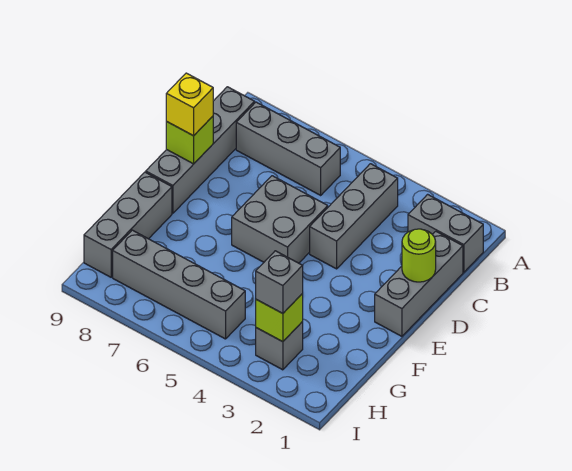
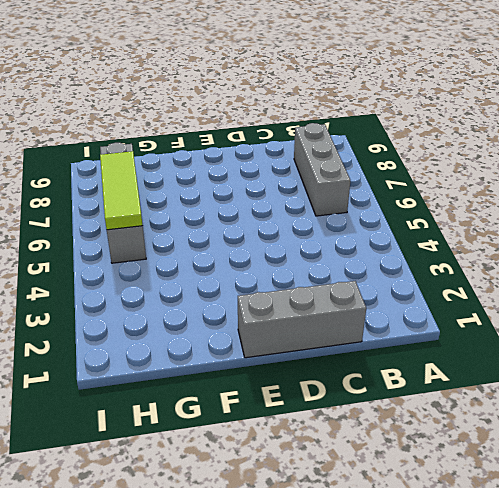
lime 1x3 tile [100,151,143,230] -> none
none -> grey 1x2 brick [408,194,483,272]
none -> grey 1x3 brick [310,164,398,269]
none -> grey 1x4 brick [146,87,255,213]

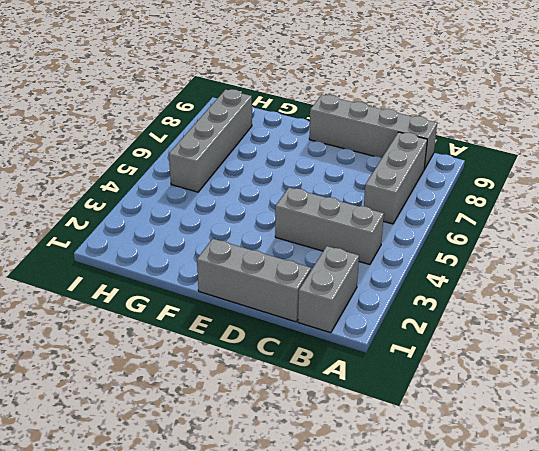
none -> grey 2x2 brick [232,176,328,263]
none -> grey 1x3 brick [84,172,172,277]
none -> grey 1x1 brick [256,322,303,370]

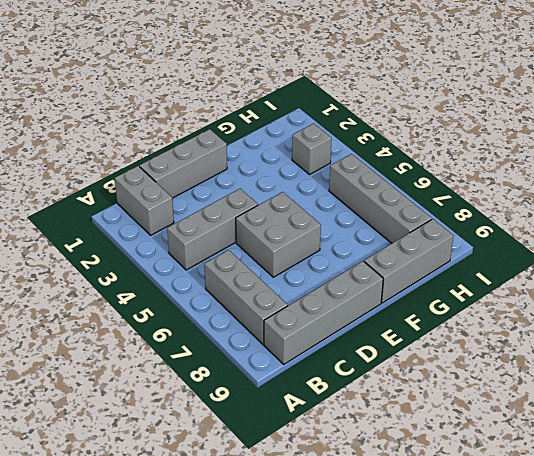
none -> lime 1x1 round brick [402,229,436,282]
none -> lime 1x1 brick [166,116,213,164]
none -> lime 1x1 brick [256,294,303,342]

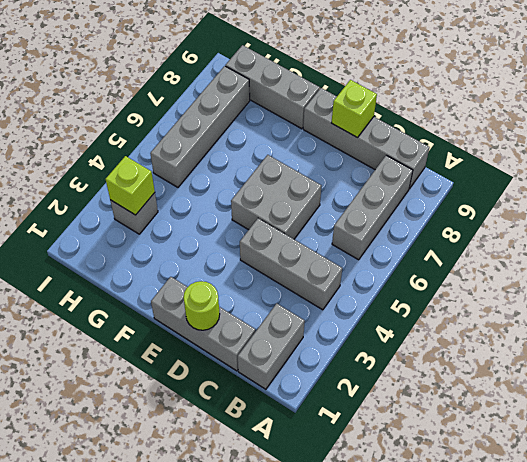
none -> yellow 1x1 brick [166,73,213,136]
none -> grey 1x1 brick [256,251,303,314]

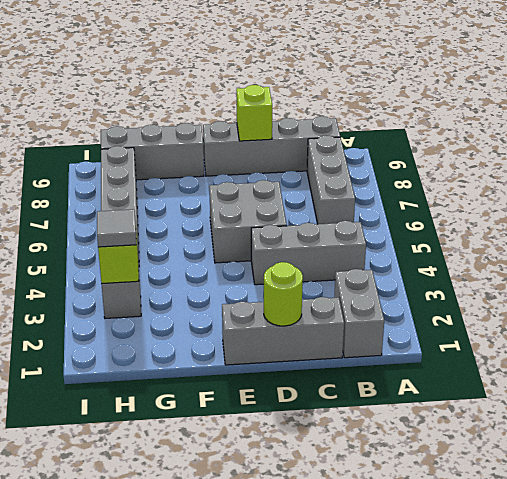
grey 1x1 tile [97,209,136,247] -> grey 1x1 brick [256,251,303,314]
none -> yellow 1x1 brick [166,73,213,136]

